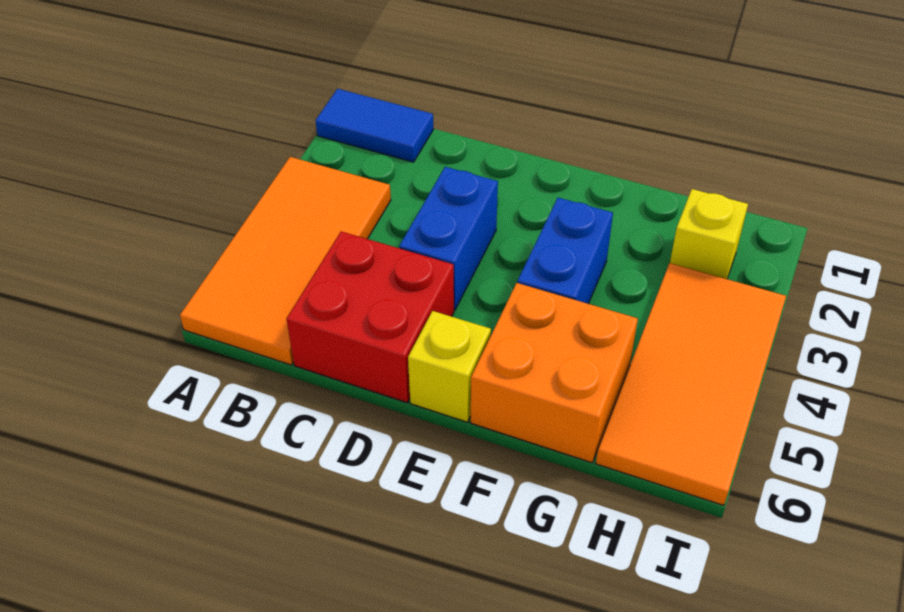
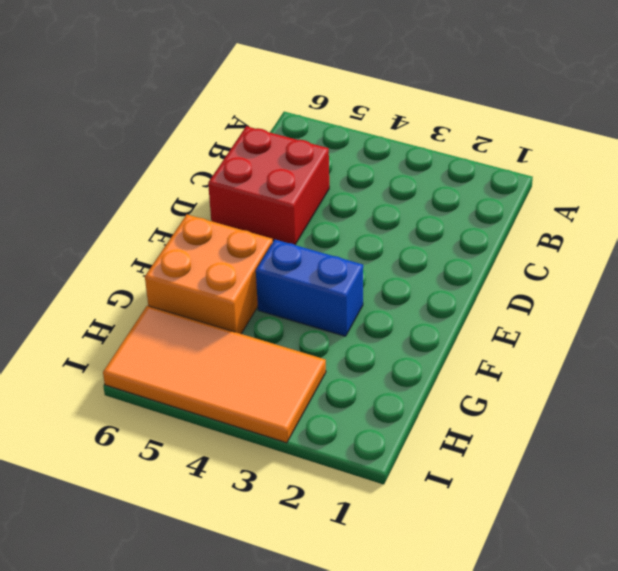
none -> blue 1x2 tile [316,89,433,162]
none -> orange 2x4 tile [180,157,391,365]

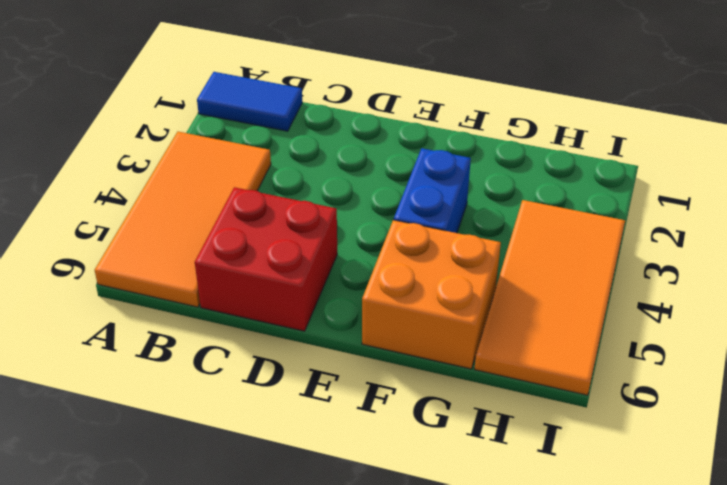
none -> blue 1x2 brick [399,167,498,310]
none -> yellow 1x1 brick [408,311,491,422]

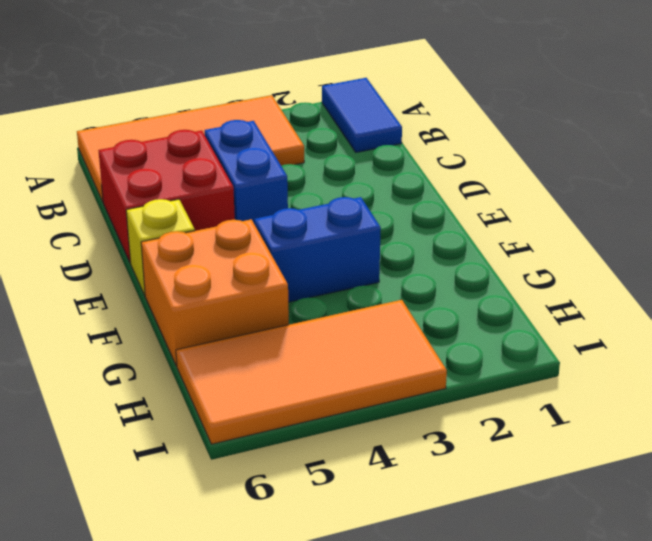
blue 1x2 brick [205,120,288,223] -> blue 1x2 brick turned to [399,167,498,310]
none -> yellow 1x1 brick [670,189,748,279]

